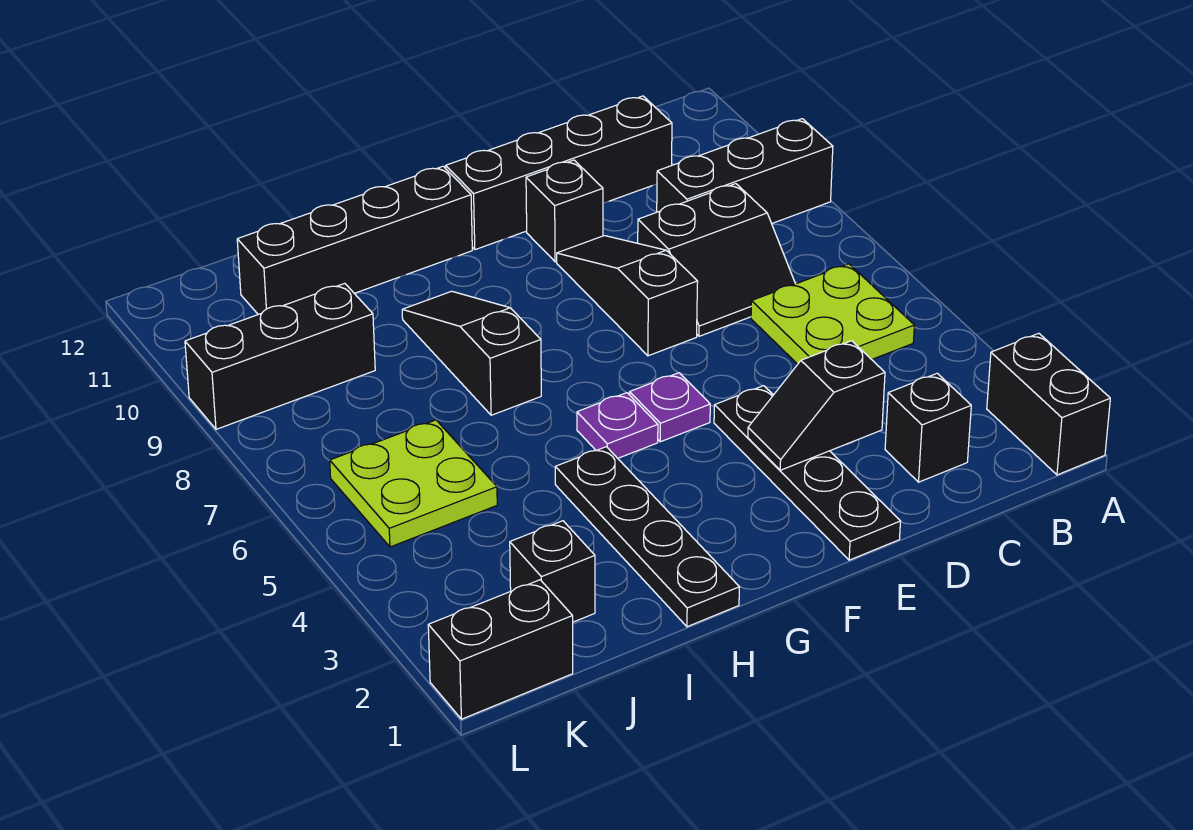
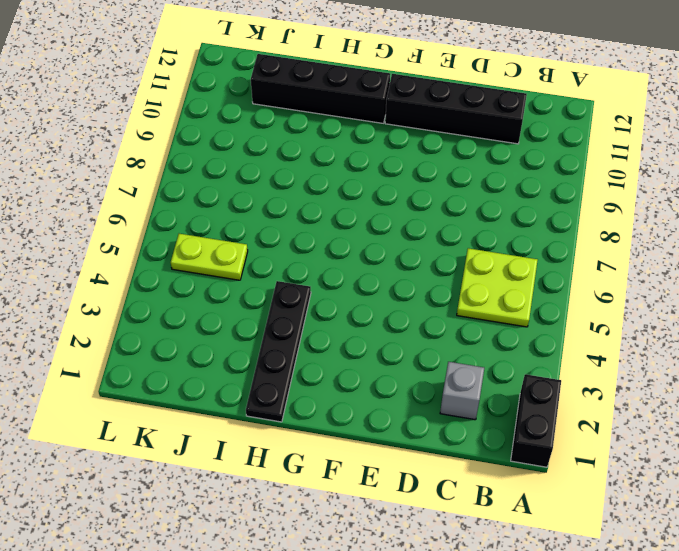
grey 1x1 brick [440,362,484,420] -> black 1x1 brick [885,373,971,482]
lime 1x2 plate [171,234,248,280] -> lime 2x2 plate [330,420,497,547]
none -> black 1x3 brick [657,119,833,224]
none -> black 2x2 slope [638,184,795,336]
none -> black 1x4 plate [714,386,901,560]

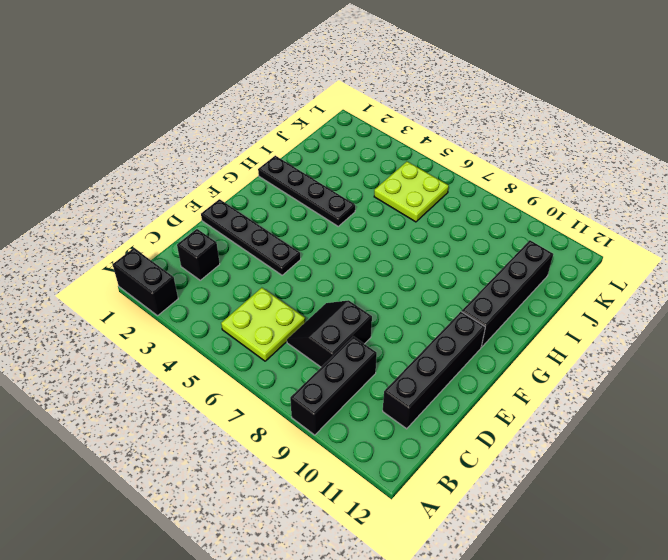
none -> black 1x3 slope [557,236,698,356]
none -> black 1x1 brick [526,160,603,262]
none -> purple 1x1 plate [630,373,710,442]

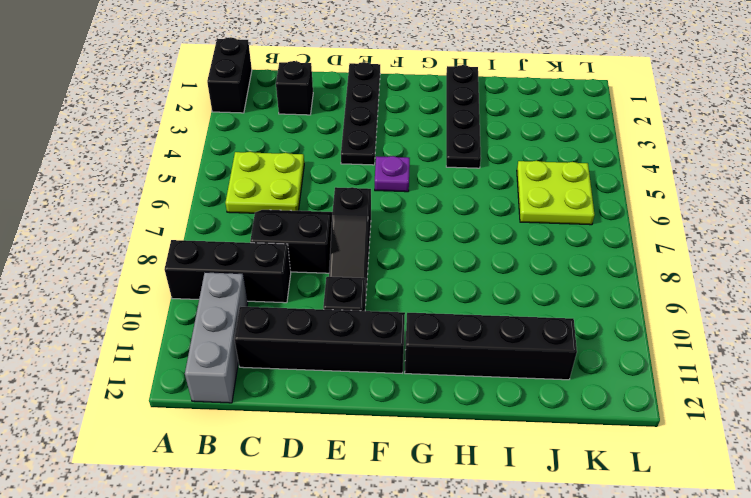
grey 1x3 brick [185,272,248,403] -> none
none -> purple 1x1 plate [577,393,658,458]
none -> black 1x3 slope [402,291,541,415]
none -> black 1x1 brick [510,521,595,622]

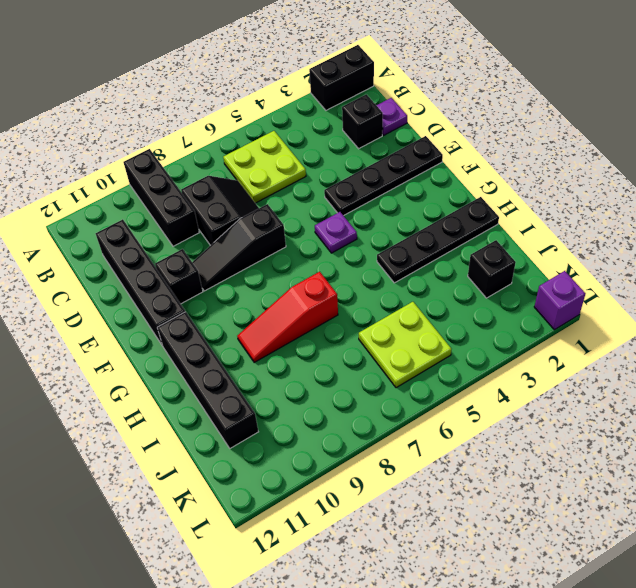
purple 1x1 plate [376,98,407,135] -> purple 1x1 plate moved to [577,393,658,458]
red 1x3 slope [237,272,338,363] -> black 1x3 slope [402,291,541,415]
purple 1x1 brick [534,271,586,330] -> black 1x2 brick [428,580,573,719]
none -> black 1x3 brick [185,283,375,429]
none -> black 1x2 slope [748,341,885,470]

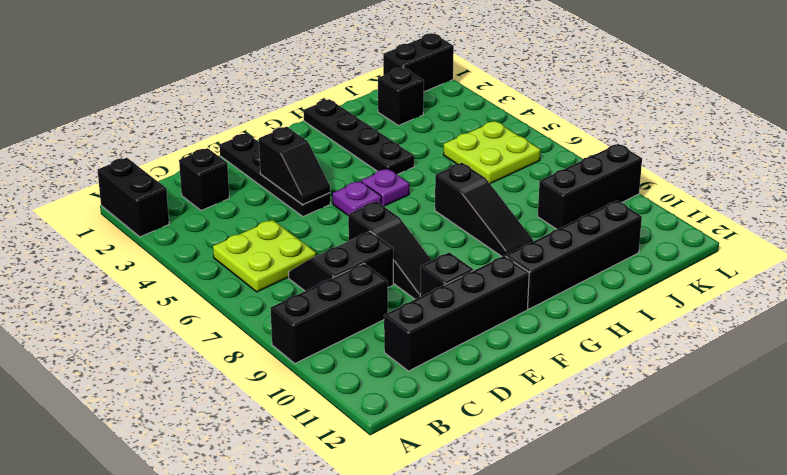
black 1x2 slope [259,127,330,205] -> black 1x2 slope turned to [748,341,885,470]

